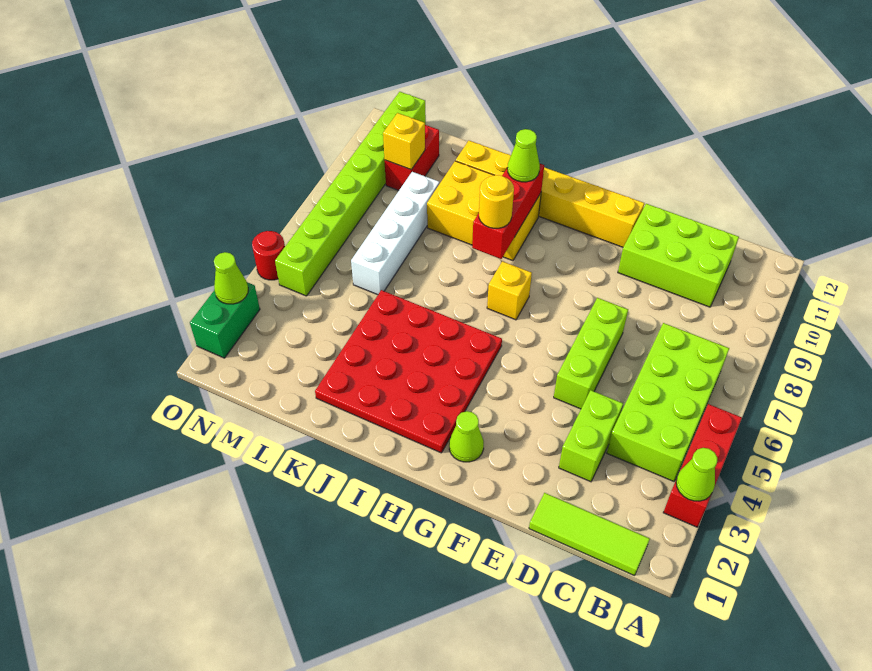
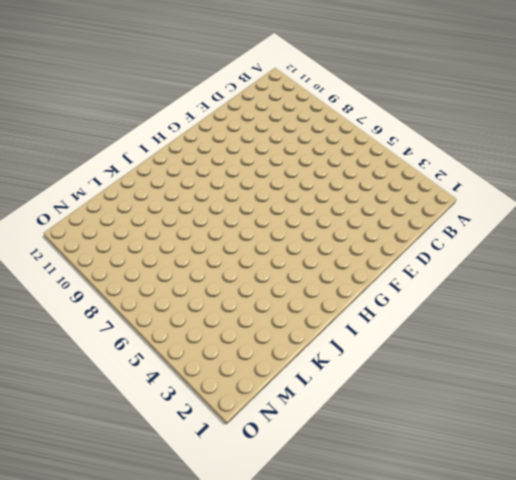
none -> red 1x3 brick [663,404,742,527]
none -> lime 1x3 tile [529,493,650,576]
none -> lime 2x4 brick [607,323,729,481]

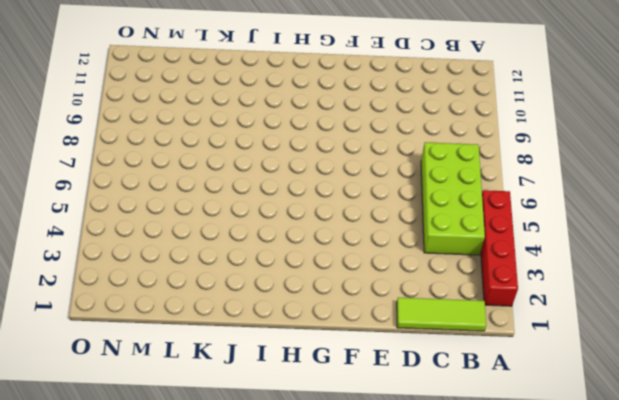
red 1x4 brick [481,190,518,306] -> red 1x3 brick [663,404,742,527]
none -> lime 2x3 brick [618,204,739,307]
none -> lime 1x2 brick [559,390,623,482]
none -> lime 1x3 brick [554,298,628,409]

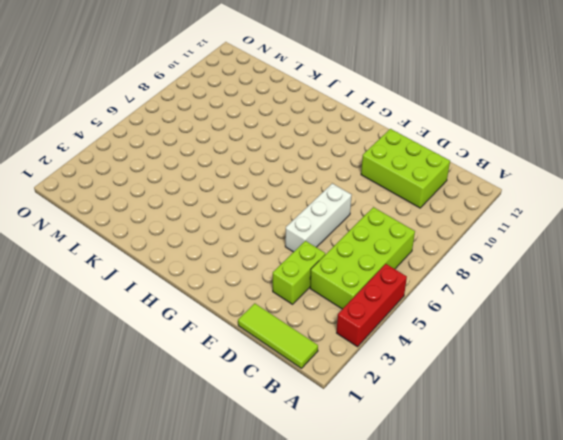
white 1x3 brick [285,183,352,252] -> lime 1x3 brick [554,298,628,409]
none -> yellow 1x6 brick [456,141,644,247]
none -> lime 1x1 cone [449,411,484,462]
none -> red 4x4 plate [315,290,502,453]

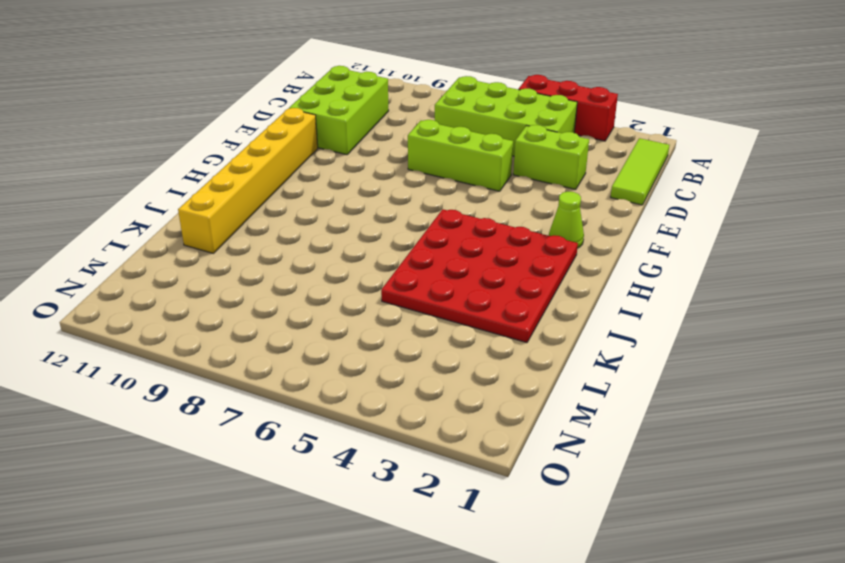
none -> yellow 1x1 brick [487,261,532,320]
none -> yellow 2x3 brick [427,161,541,261]
none -> white 1x4 brick [351,172,439,295]

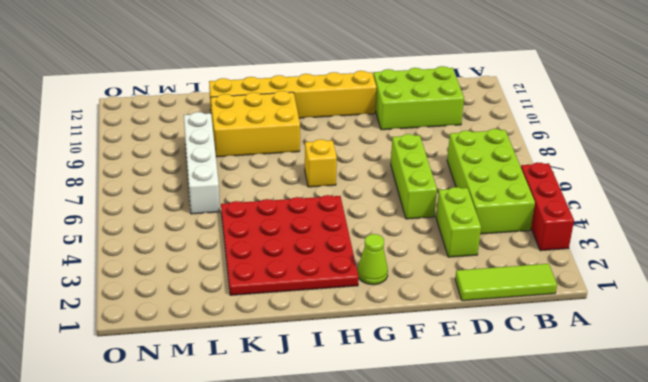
none -> red 1x2 brick [385,125,439,190]
none -> lime 1x8 brick [275,92,426,296]
none -> green 1x2 brick [190,282,260,358]

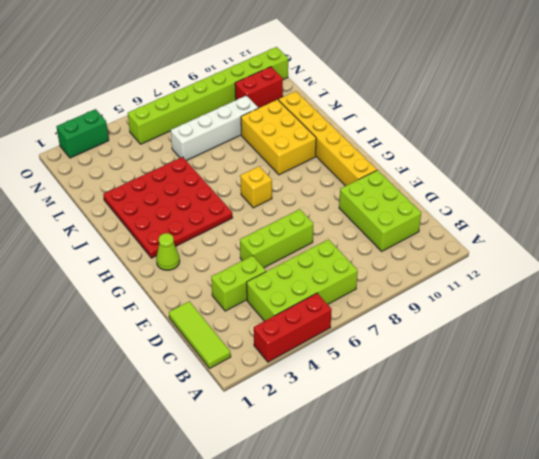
none -> red 1x1 round brick [252,231,285,280]
none -> lime 1x1 cone [676,448,717,501]
none -> red 1x3 brick [472,163,544,259]

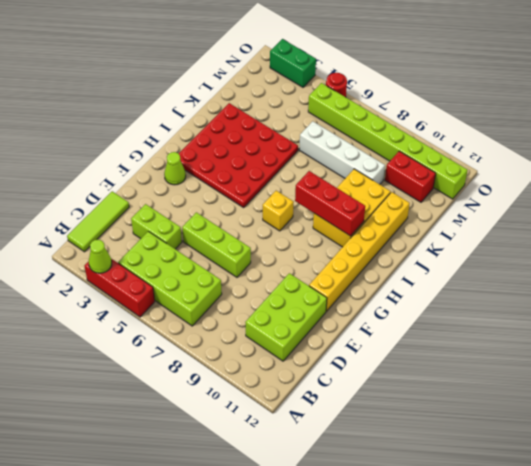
none -> yellow 1x1 brick [383,113,425,169]
none -> lime 1x1 cone [214,252,248,304]
none -> yellow 1x1 round brick [479,175,514,228]

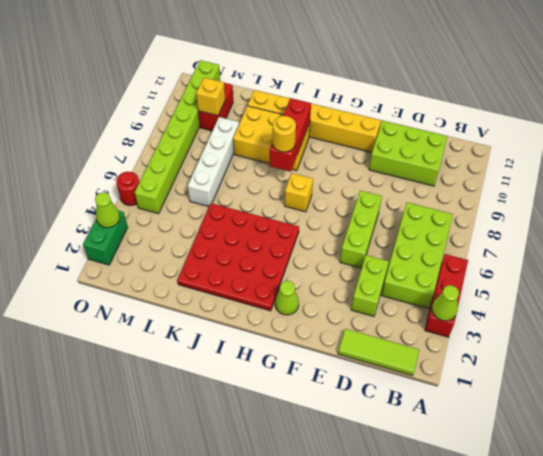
none -> lime 1x1 cone [507,129,540,182]

